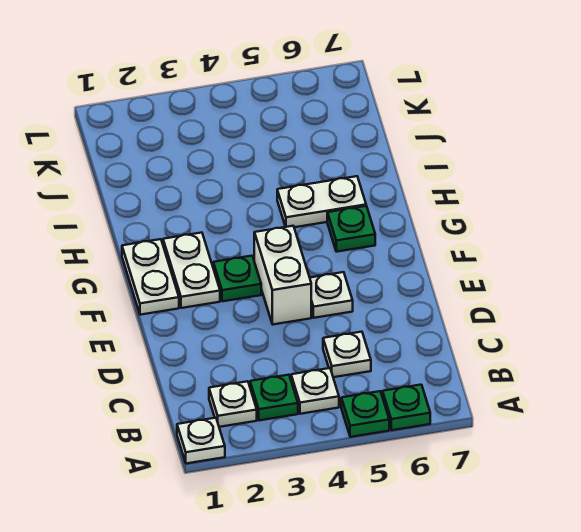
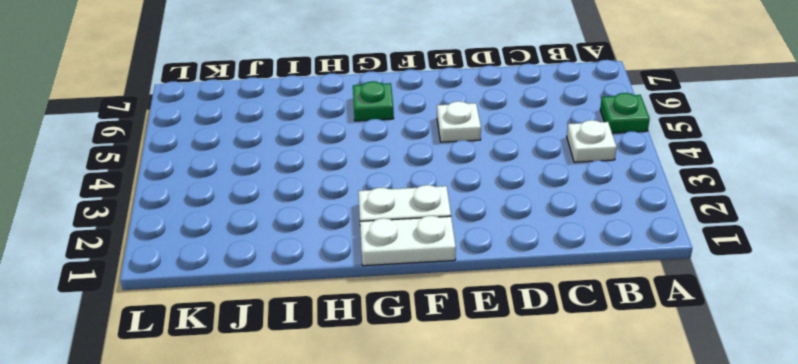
none -> white 1x1 plate [177,418,225,464]
none -> green 1x1 plate [383,385,430,430]
none -> white 1x1 plate [209,381,257,427]

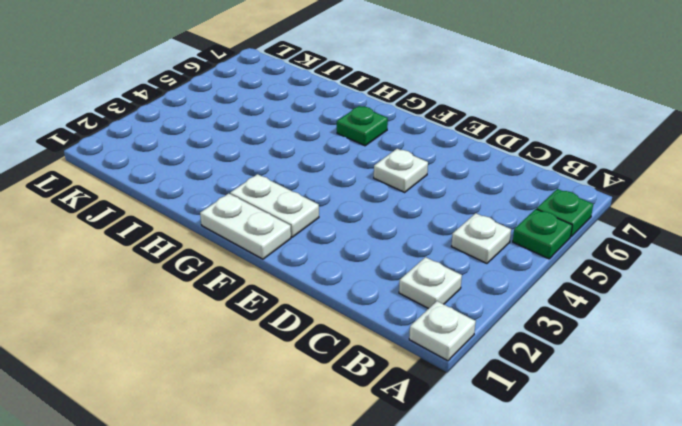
none -> green 1x1 plate [250,375,298,420]
none -> white 1x1 plate [323,332,371,377]
none -> white 1x2 brick [254,226,311,324]

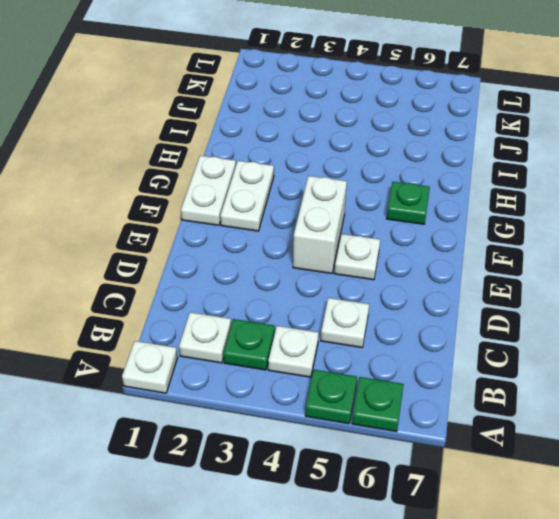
none -> green 1x1 plate [213,256,261,301]
none -> white 1x2 plate [277,176,366,227]

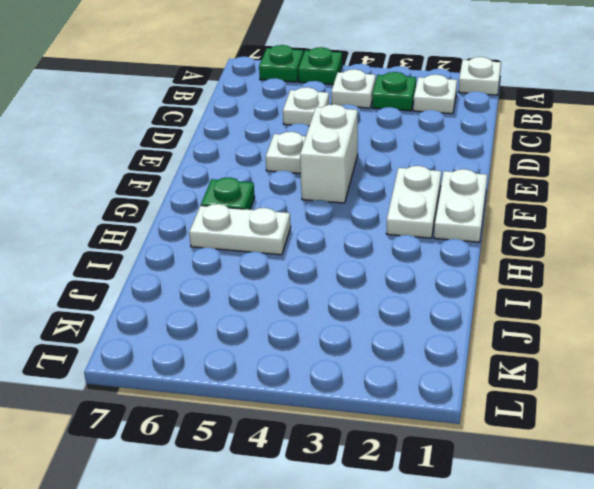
none -> green 1x1 plate [213,256,261,301]

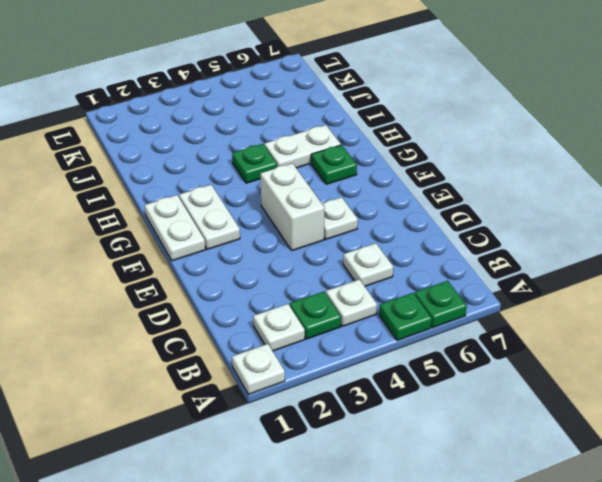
green 1x1 plate [232,144,277,183] -> green 1x1 plate moved to [213,256,261,301]

